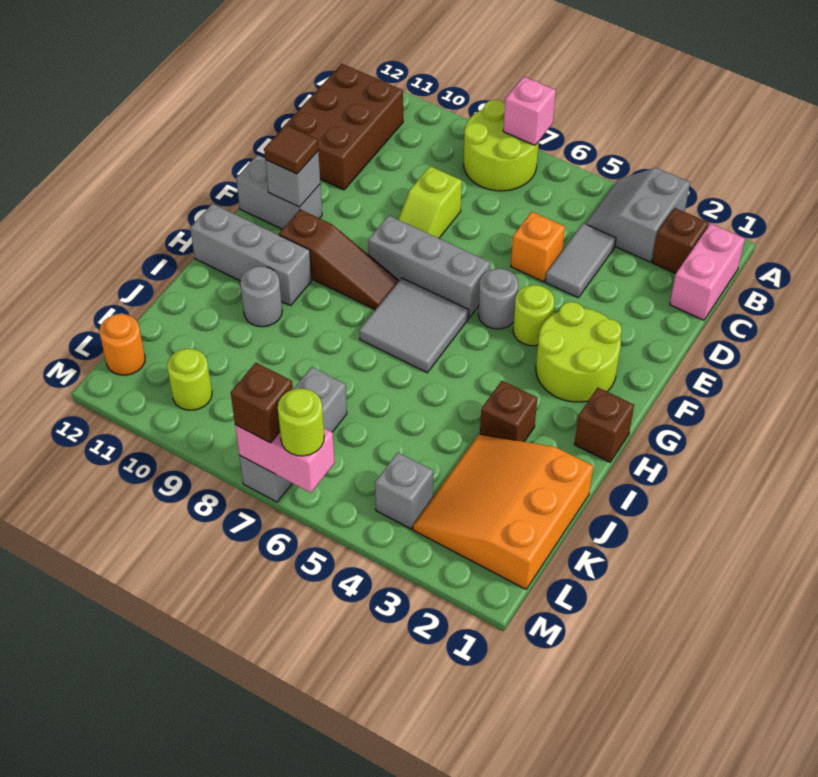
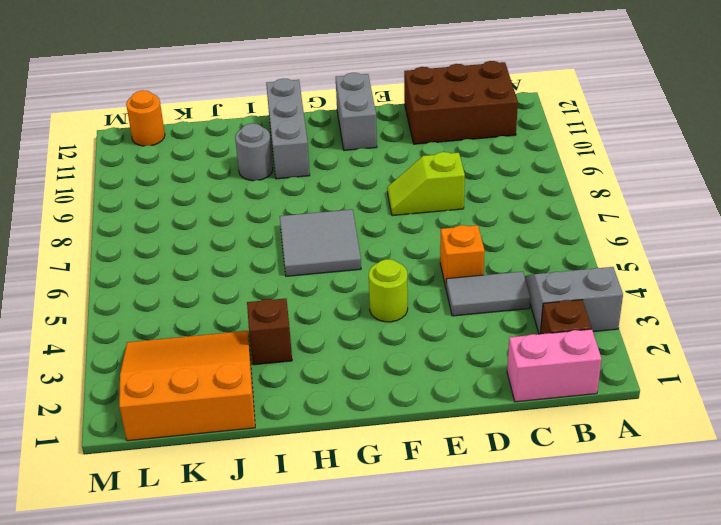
none -> lime 2x2 round brick [464,100,539,191]
none -> lime 2x2 round brick [536,302,622,402]
none -> grey 1x1 round brick [478,268,519,329]
none -> grey 1x3 brick [368,215,490,318]

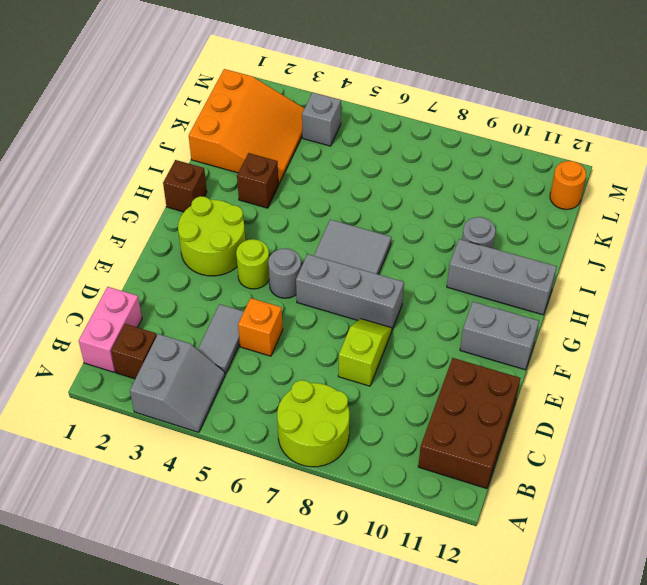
none -> brown 1x3 slope [279,210,399,310]
none -> grey 1x3 brick [239,367,347,502]
none -> lime 1x1 round brick [167,349,212,410]
none -> pink 1x1 brick [503,77,556,145]

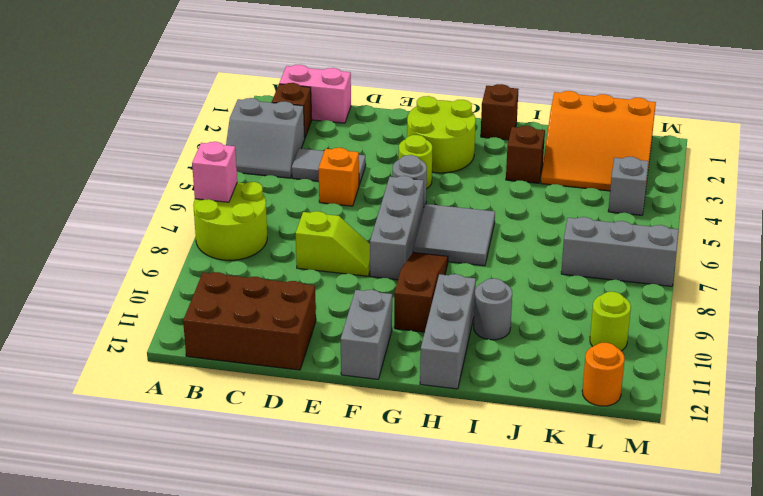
none -> grey 1x1 brick [265,151,320,207]
none -> pink 1x2 brick [235,425,335,493]
none -> brown 1x1 tile [264,125,318,174]
none -> lime 1x1 round brick [278,388,324,456]

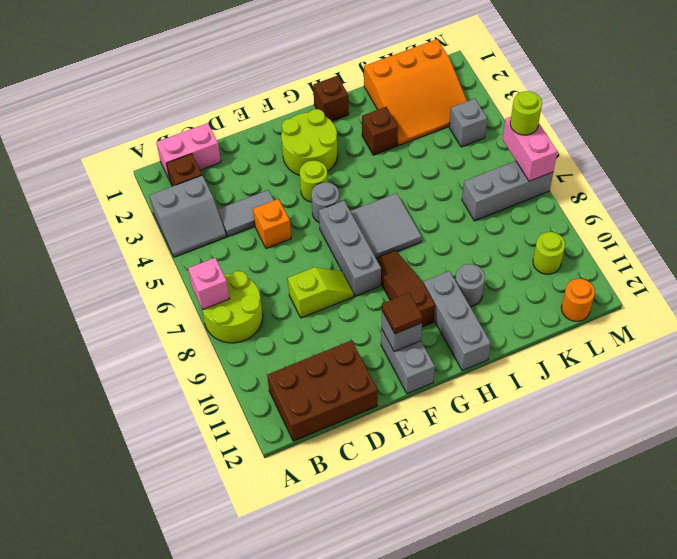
none -> brown 1x1 brick [231,363,293,443]

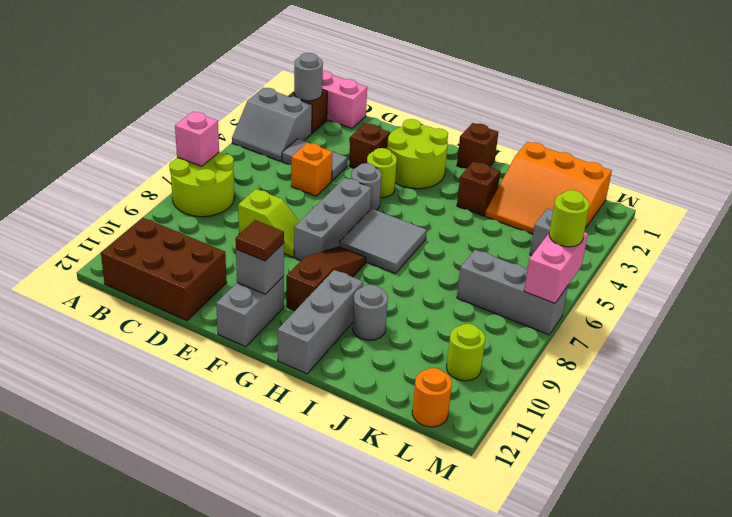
grey 1x1 round brick [294,53,323,101] -> none
brown 1x1 brick [349,123,390,168] -> brown 1x1 brick moved to [231,363,293,443]

